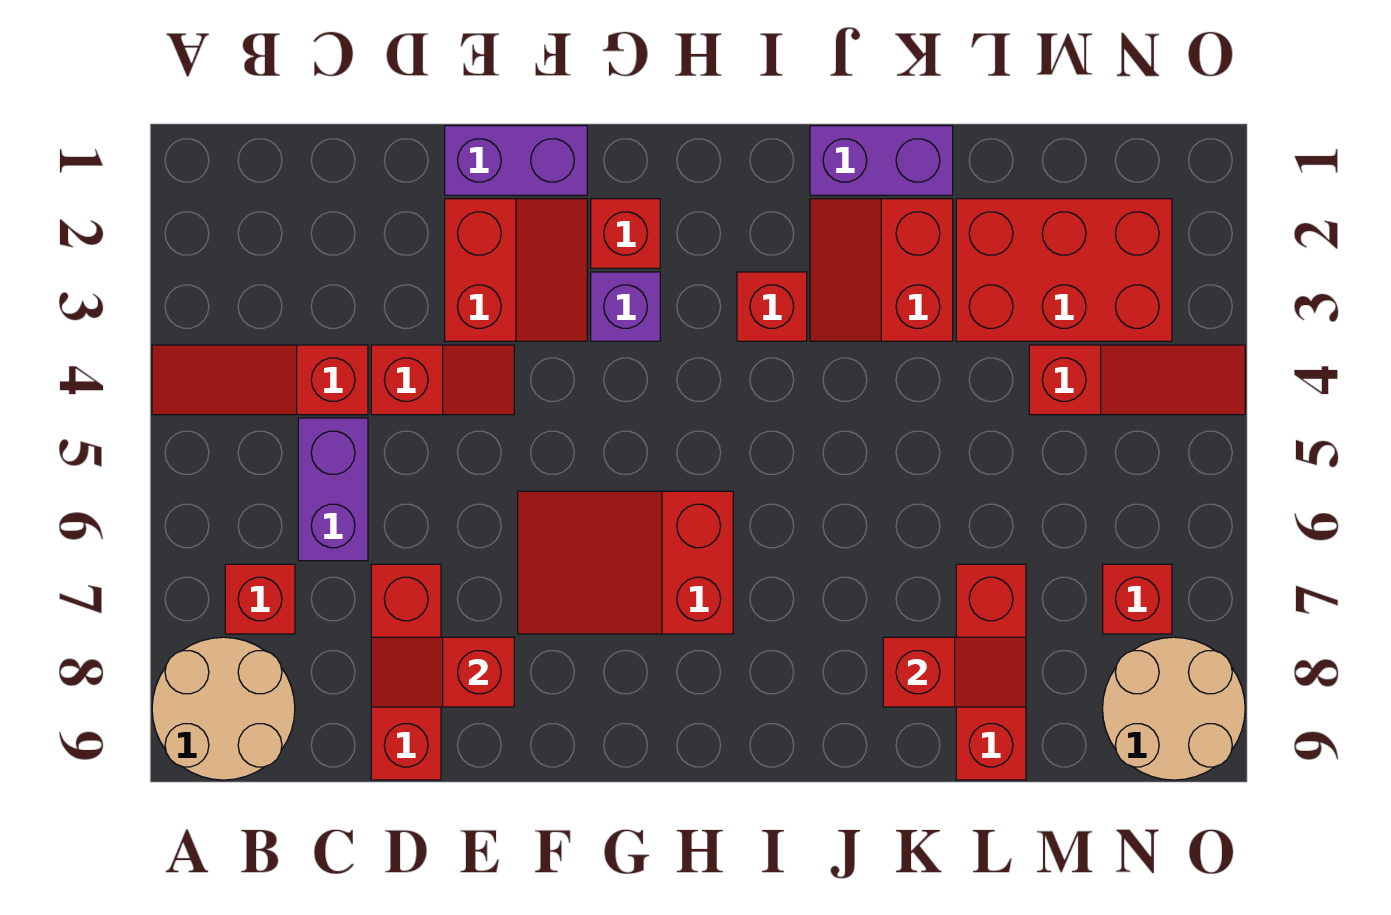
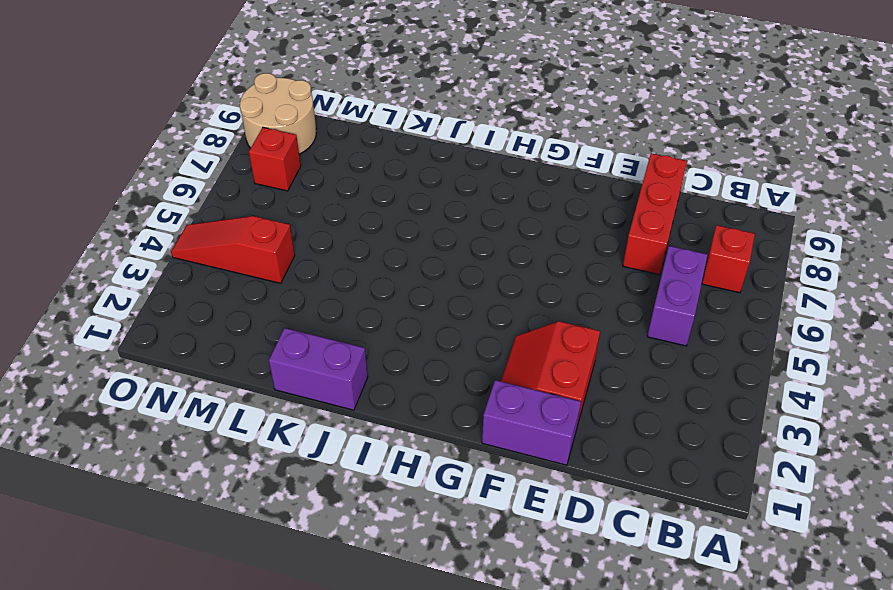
none -> red 1x3 slope [152,345,368,415]
none -> tan 2x2 round brick [152,637,295,780]
none -> red 1x2 slope [371,345,514,415]

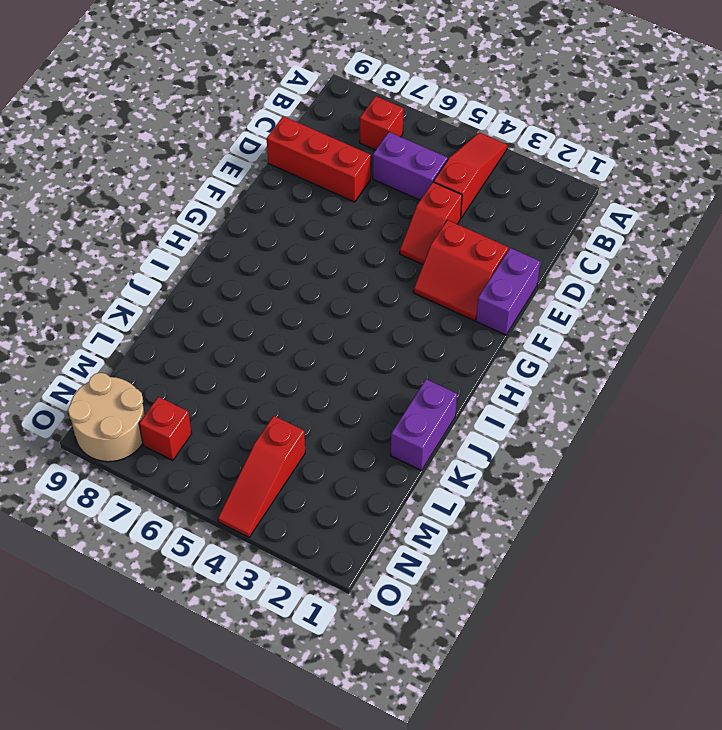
none -> tan 2x2 round brick [152,637,295,780]
none -> red 2x3 slope [518,491,733,634]
none -> red 1x1 brick [591,199,660,268]

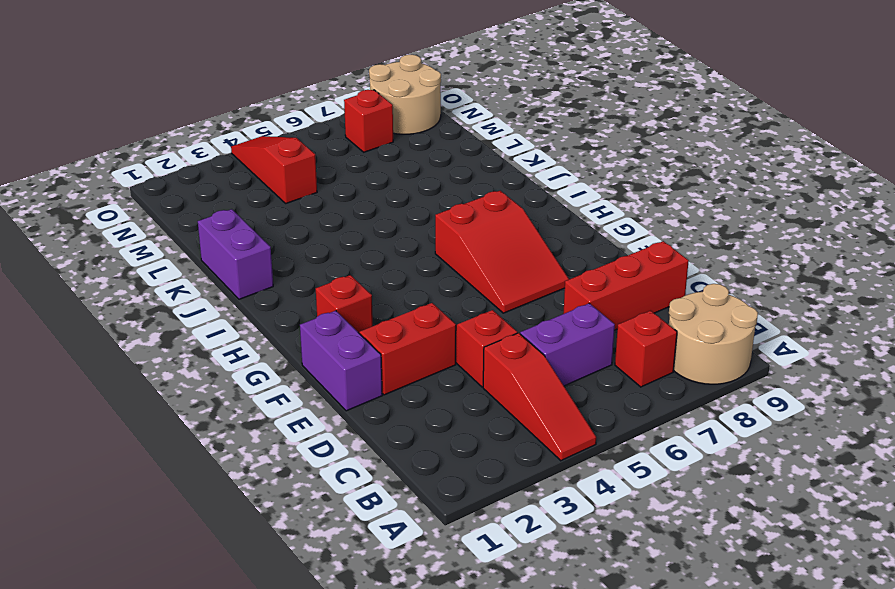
none -> purple 1x1 brick [591,272,660,341]
none -> red 1x1 brick [737,272,807,341]
none -> red 2x2 slope [810,199,953,341]

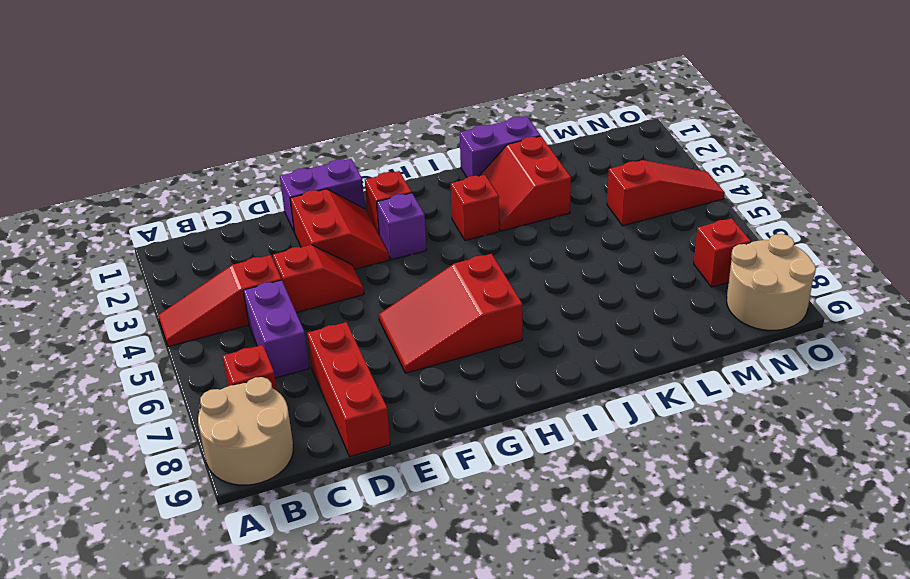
none -> red 2x3 brick [956,199,1172,341]
none -> red 1x3 brick [956,564,1026,780]
none -> red 1x2 slope [371,637,514,707]

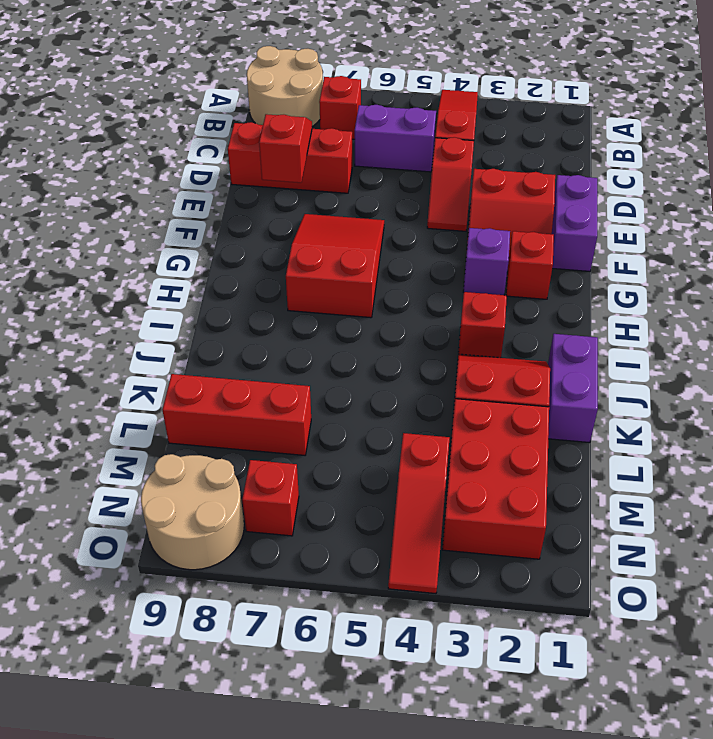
none -> red 1x2 slope [883,637,1026,707]

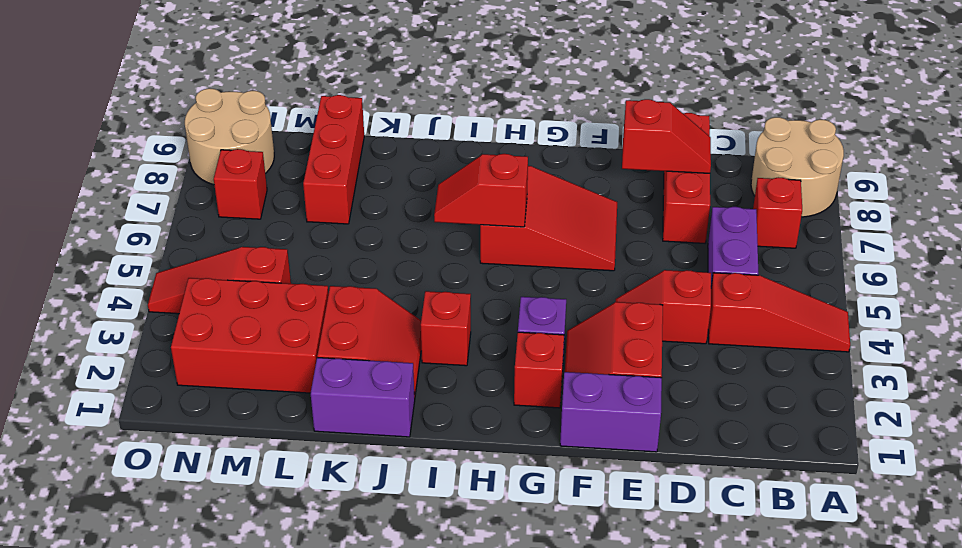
red 1x2 slope [434,154,528,227] -> red 1x2 slope moved to [883,637,1026,707]

